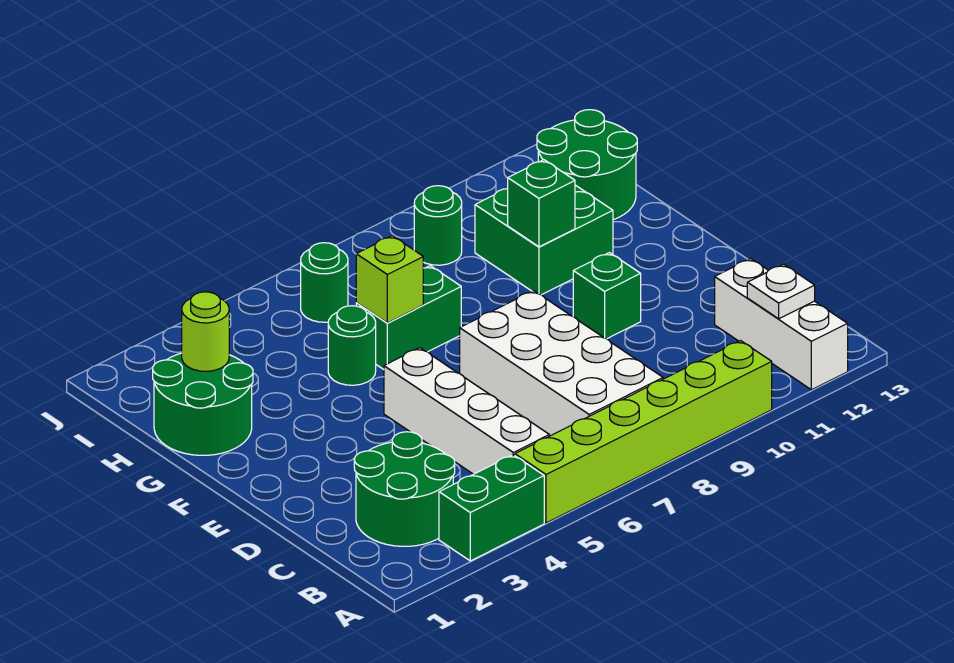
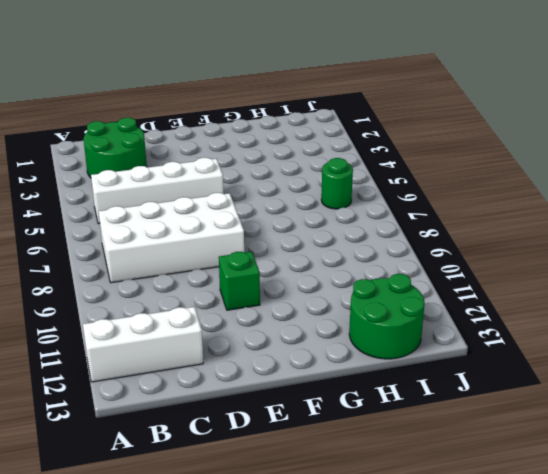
none -> green 1x2 brick [439,455,544,561]
none -> lime 1x6 brick [515,341,772,523]
none -> green 2x2 round brick [153,353,253,455]

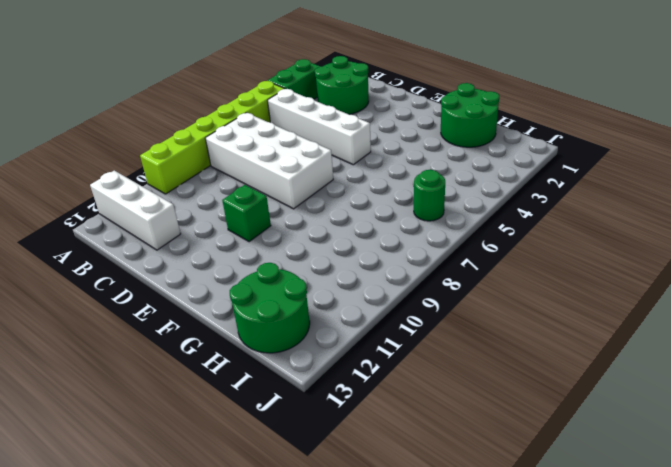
none -> green 1x1 round brick [328,306,376,385]
none -> green 1x2 brick [356,266,461,369]
none -> green 2x2 brick [475,185,613,295]

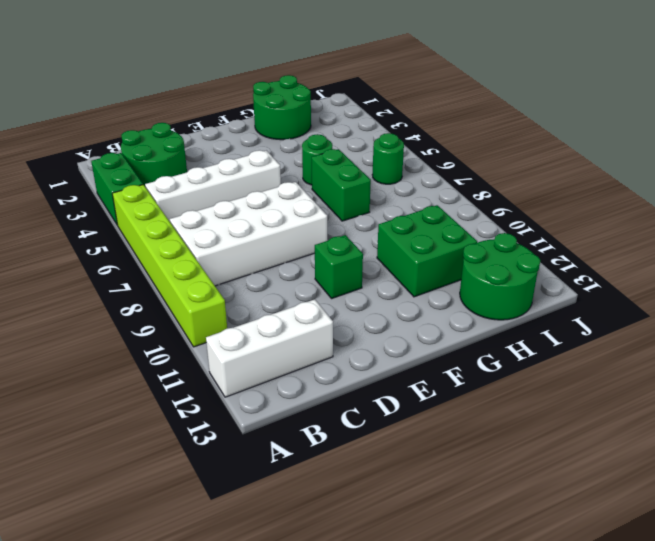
none -> green 1x1 round brick [414,186,462,265]
none -> white 1x1 plate [747,264,815,319]
none -> lime 1x1 brick [356,236,423,323]

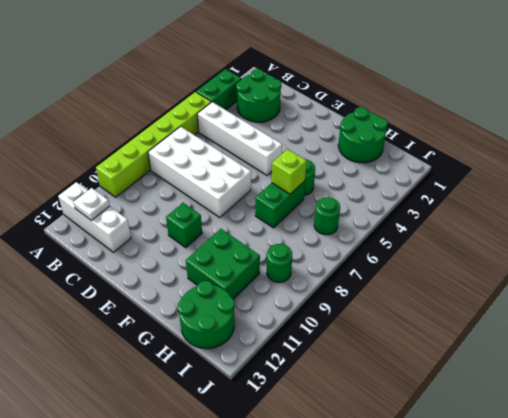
none -> green 1x1 brick [507,160,575,247]
none -> lime 1x1 round brick [182,292,229,371]

